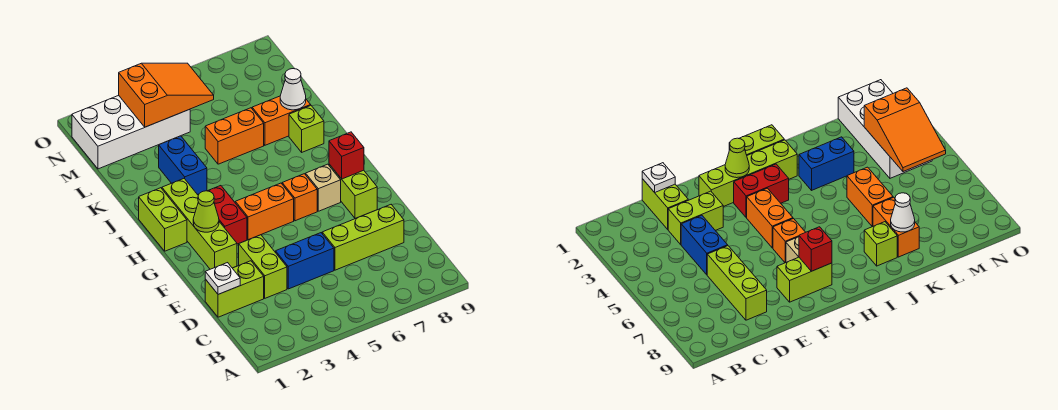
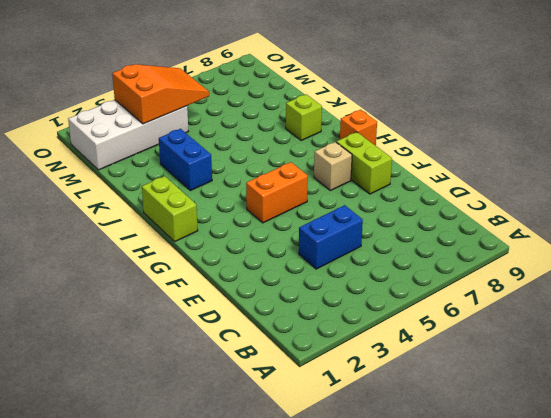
orange 1x1 brick [340,110,377,146] -> orange 1x1 brick moved to [282,174,317,221]
none -> lime 1x2 brick [205,261,264,317]
none -> lime 1x2 brick [239,235,287,298]
none -> lime 1x3 brick [322,205,404,270]

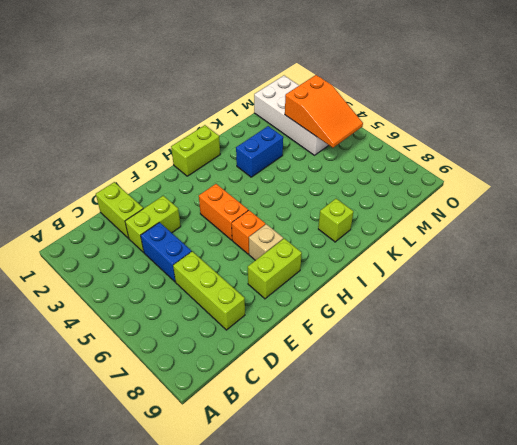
none -> lime 1x4 brick [162,179,237,269]
none -> red 1x2 brick [208,186,247,244]
none -> orange 1x2 brick [205,108,264,164]

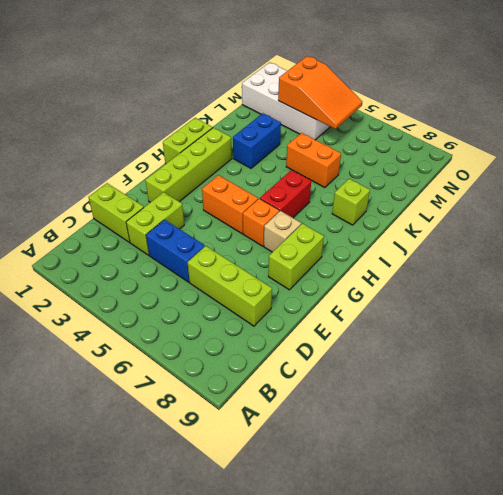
red 1x2 brick [260,170,311,218] -> red 1x2 brick moved to [208,186,247,244]
none -> orange 1x2 brick [252,96,311,145]
none -> white 1x1 plate [205,263,240,294]
none -> lime 1x1 cone [193,191,219,232]

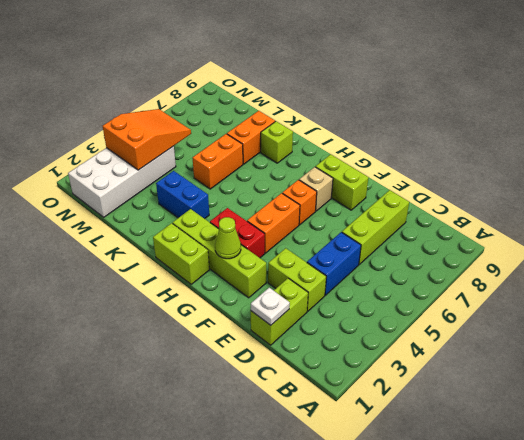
none -> red 1x1 brick [329,132,364,179]
none -> white 1x1 cone [280,69,306,110]

